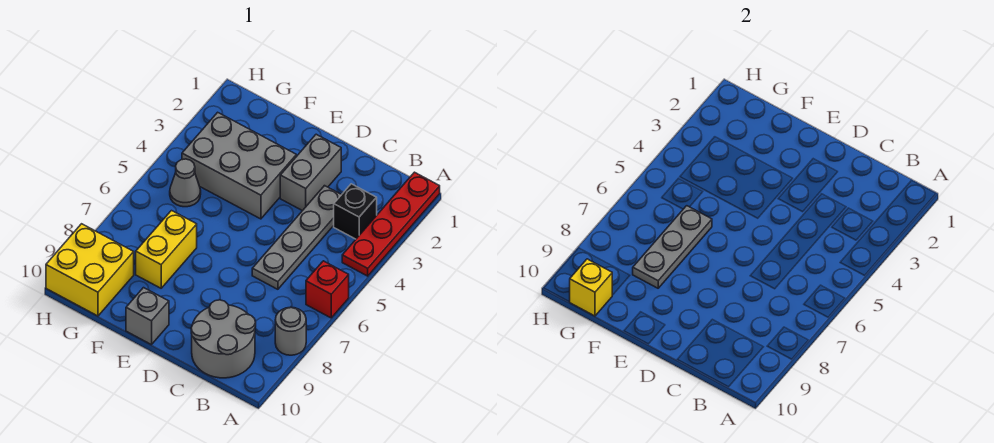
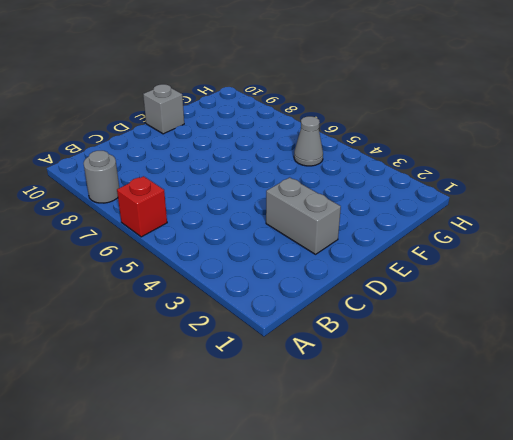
none -> red 1x4 plate [342,172,440,276]
none -> black 1x1 brick [334,184,377,239]
none -> grey 2x2 round brick [191,300,256,378]

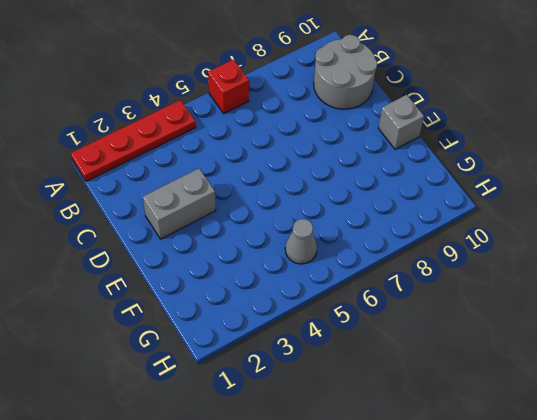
none -> grey 1x1 round brick [275,307,306,355]
none -> black 1x1 brick [334,184,377,239]
none -> grey 1x4 plate [252,186,341,289]

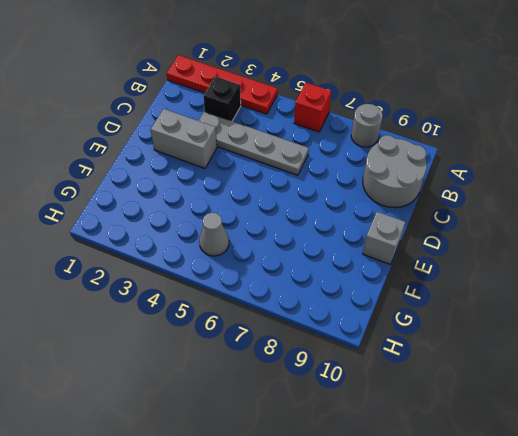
none -> grey 2x3 brick [182,112,296,219]
none -> yellow 1x2 brick [136,211,197,288]
none -> yellow 2x2 brick [46,224,134,316]

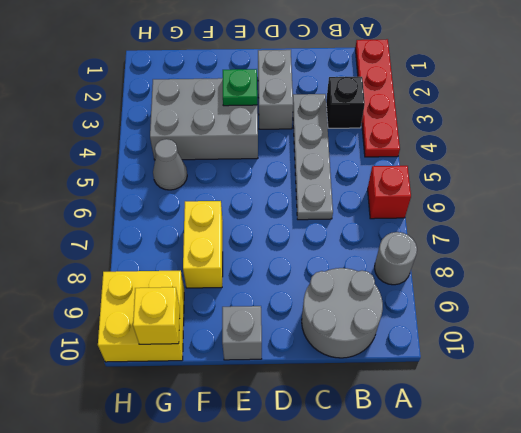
green 1x1 plate [223,69,257,106] -> none
none -> grey 1x3 plate [633,206,712,288]

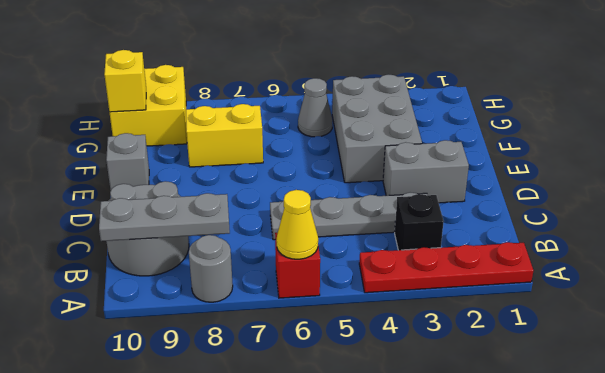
yellow 1x1 cone [276,190,318,259] -> none
grey 1x3 plate [99,193,230,241] -> grey 1x3 plate moved to [633,206,712,288]

